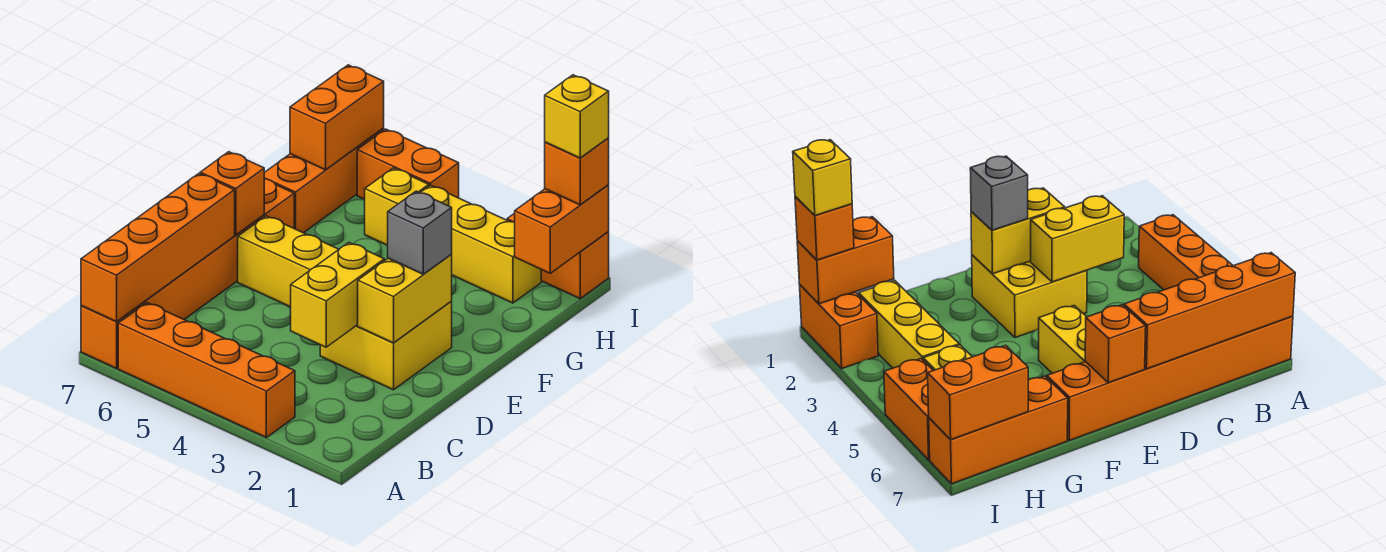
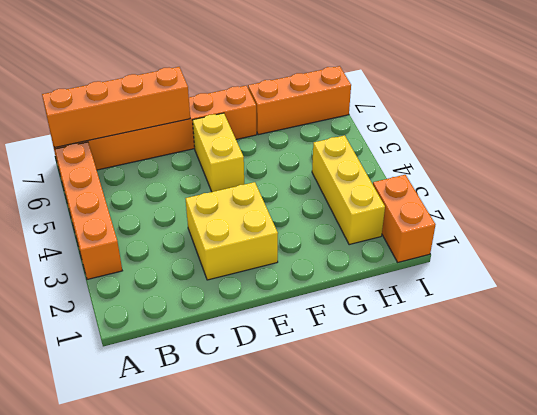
none -> yellow 1x1 brick [365,168,429,245]
none -> orange 1x2 brick [357,129,459,199]
none -> yellow 1x2 brick [291,243,384,347]

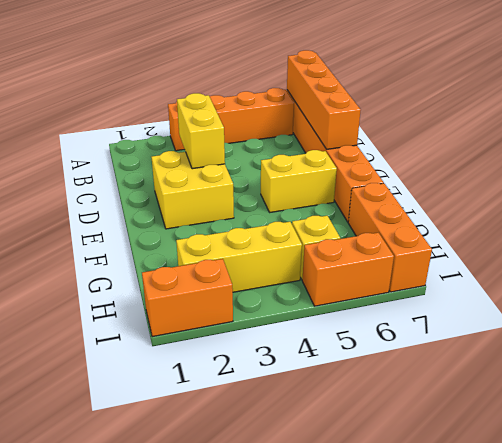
none -> yellow 1x2 brick [358,255,452,343]
none -> orange 1x1 brick [200,152,264,235]
none -> orange 1x2 brick [515,185,609,273]

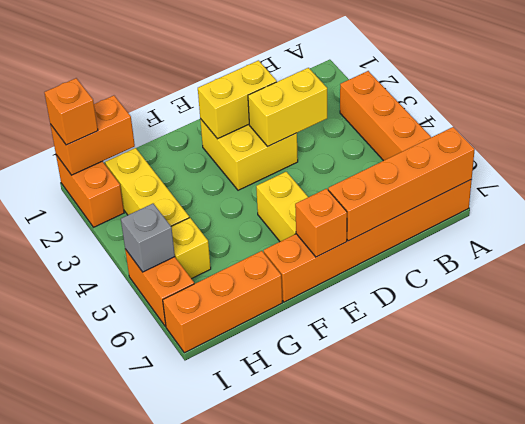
grey 1x1 brick [121,204,175,272] -> grey 1x1 brick moved to [388,191,452,274]
none -> orange 1x2 brick [290,65,384,170]
none -> yellow 1x1 brick [545,75,609,158]

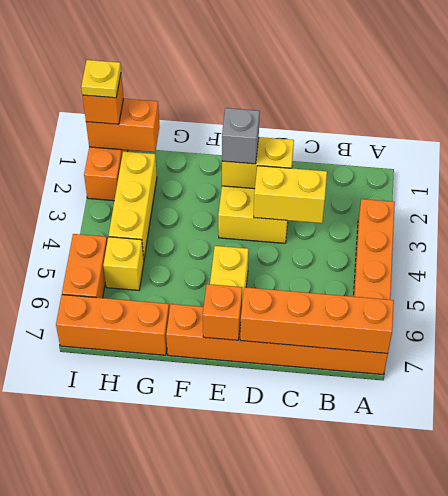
yellow 1x1 plate [81,60,121,98] -> yellow 1x1 brick [545,75,609,158]
none -> orange 1x2 brick [290,65,384,170]

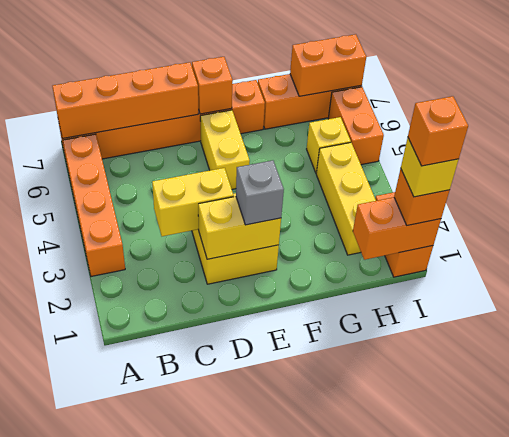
orange 1x1 brick [408,96,468,166] -> none

